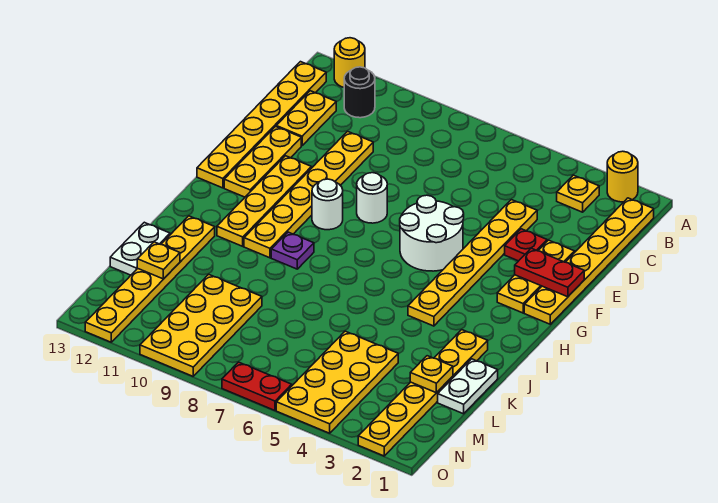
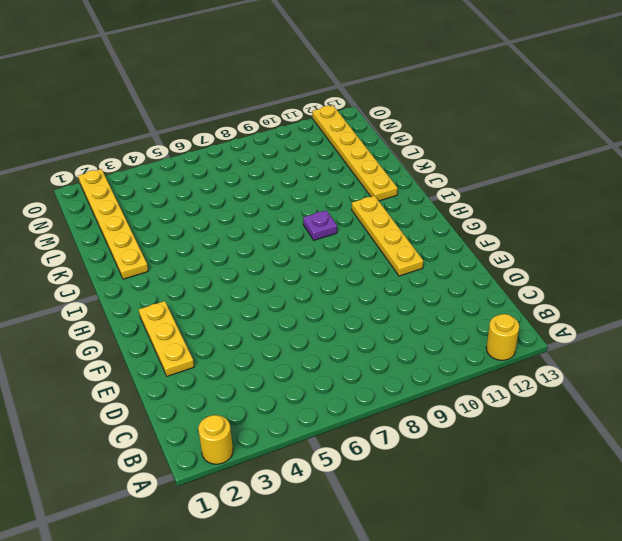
none -> yellow 1x6 plate [524,198,654,324]
none -> yellow 1x1 plate [557,175,599,212]
none -> black 1x1 round brick [344,67,375,118]

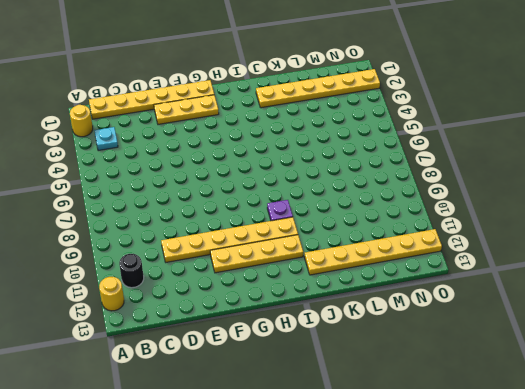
cyan 1x1 plate [94,127,118,151] -> yellow 1x1 plate [557,175,599,212]
none -> yellow 1x6 plate [197,62,326,188]
none -> yellow 1x2 plate [276,91,336,146]
none -> yellow 1x6 plate [408,200,537,326]

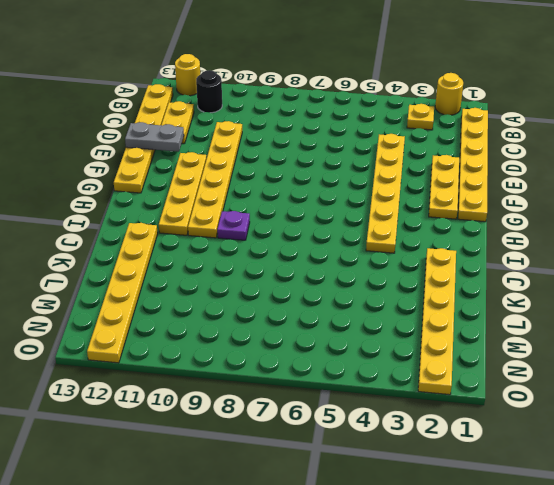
grey 1x2 plate [125,122,184,152] -> none
none -> red 1x1 plate [505,229,547,261]
none -> yellow 1x3 plate [224,127,301,197]
none -> white 2x2 round brick [400,195,464,271]

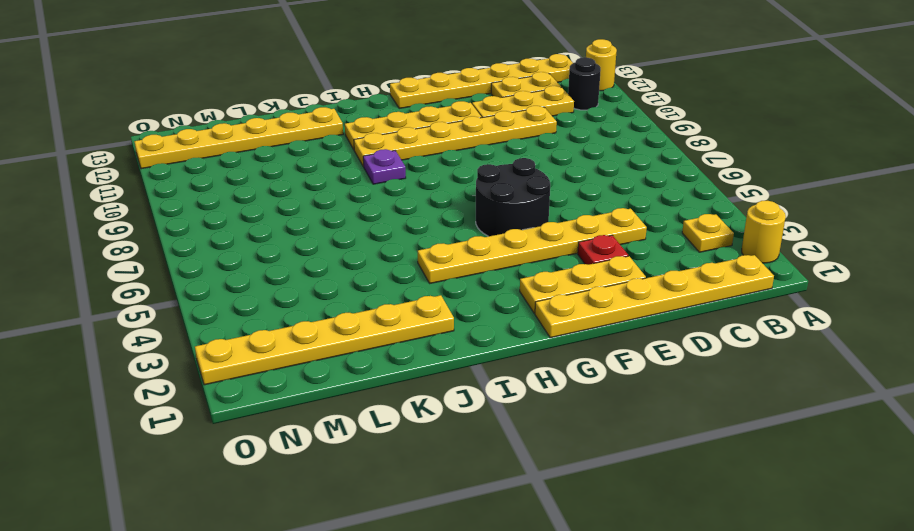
yellow 1x3 plate [472,86,574,118] -> yellow 1x3 plate moved to [224,127,301,197]
black 2x2 round brick [476,158,550,236] -> white 2x2 round brick [400,195,464,271]
none -> white 1x1 round brick [357,173,387,223]
none -> white 1x1 round brick [312,179,343,230]
none -> white 1x2 plate [438,359,498,414]

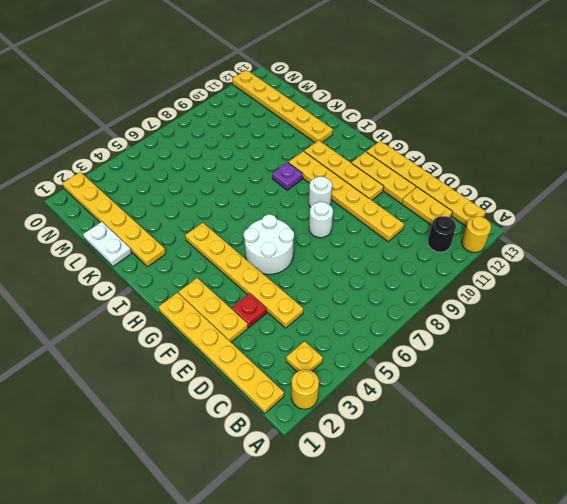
none -> white 1x2 plate [110,222,170,275]
none -> yellow 2x4 plate [276,331,398,433]
none -> yellow 2x4 plate [140,274,262,376]

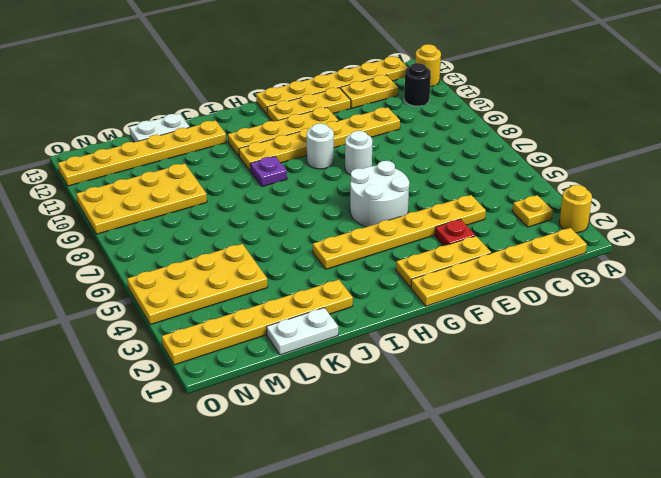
none -> red 1x2 plate [222,362,292,410]
none -> red 1x2 plate [515,248,584,297]
none -> yellow 1x1 plate [410,356,453,393]

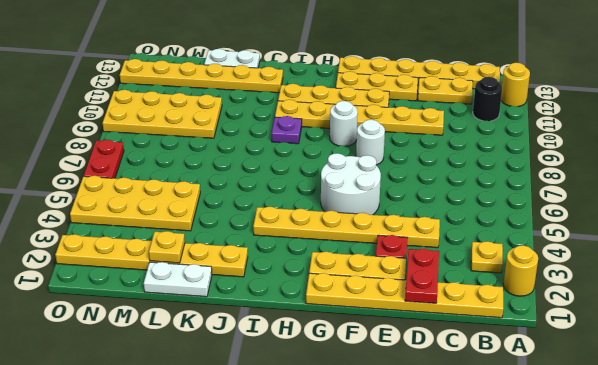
red 1x2 plate [405,249,439,303] -> red 1x2 plate moved to [515,248,584,297]
none -> yellow 1x1 plate [137,242,180,279]

